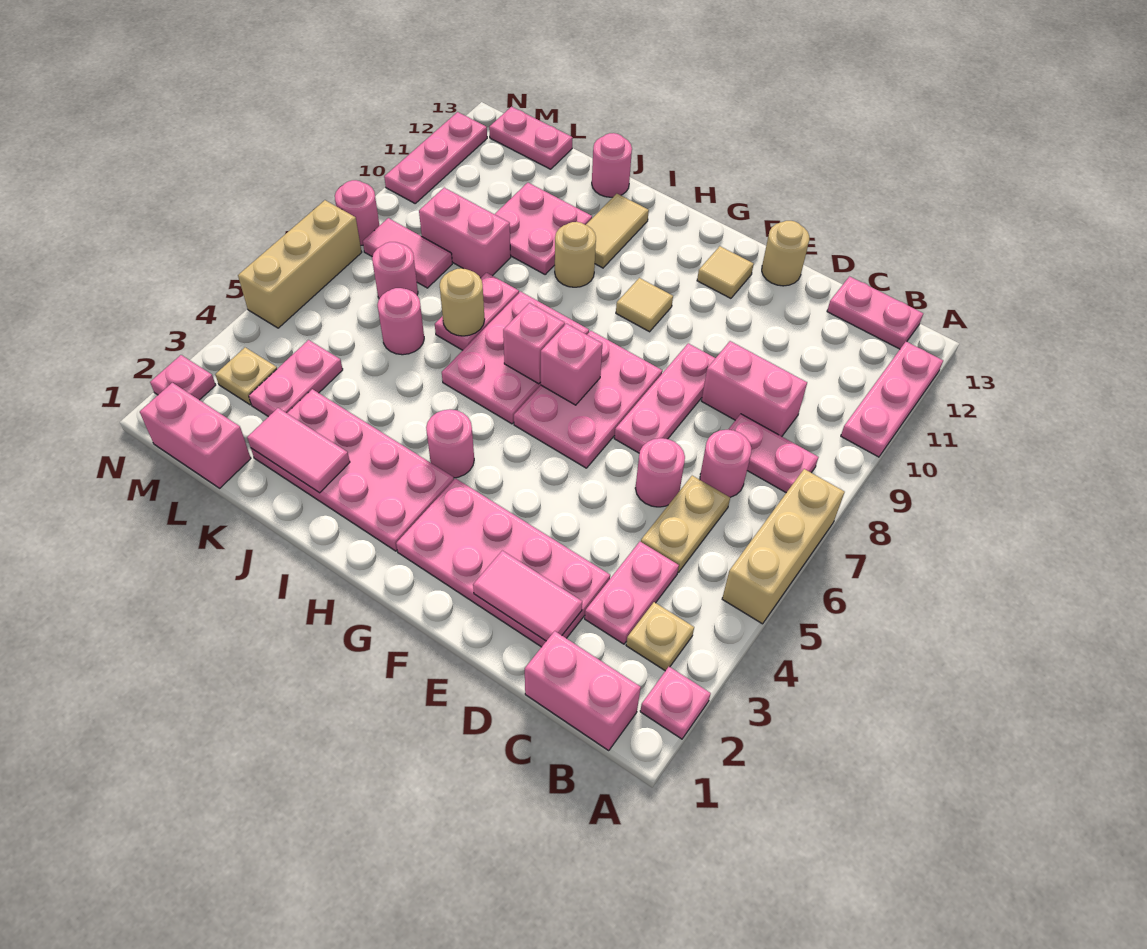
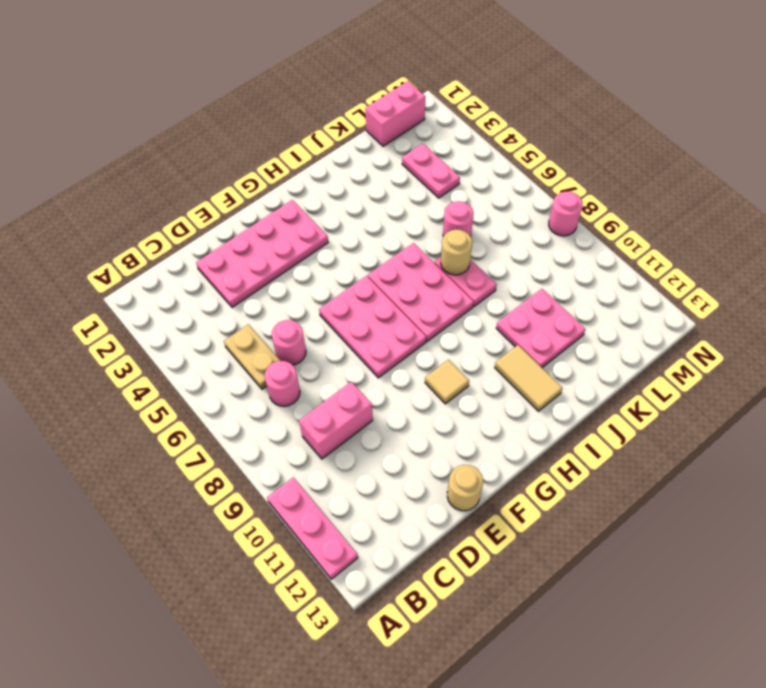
none -> pink 1x1 plate [640,667,711,739]
none -> tan 1x3 brick [722,469,844,624]
none -> pink 1x2 brick [525,631,641,751]
none -> tan 1x1 plate [626,602,694,671]

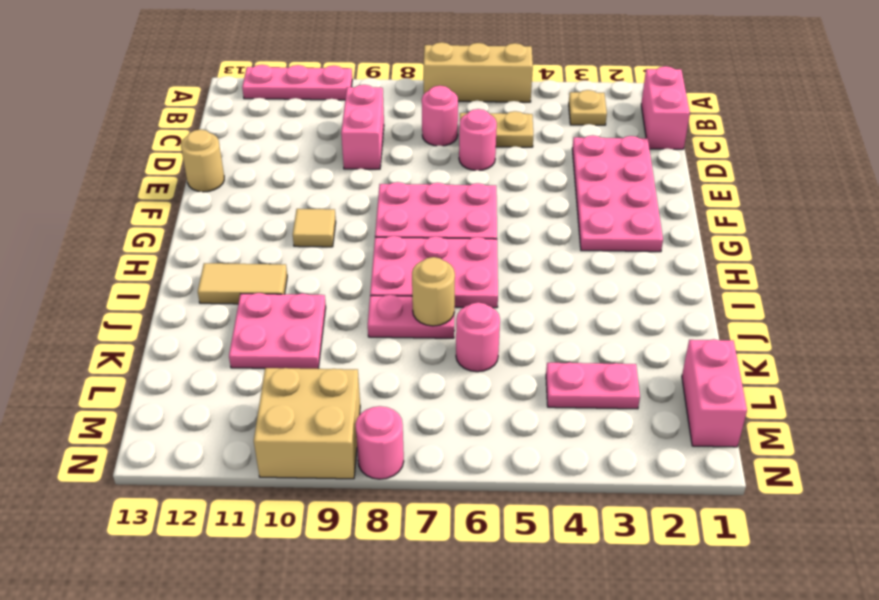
tan 2x2 brick [254,368,360,479] -> pink 1x3 plate [384,112,487,203]
none -> pink 1x1 plate [640,667,711,739]
none -> pink 1x2 plate [728,414,818,493]
none -> pink 1x2 plate [827,276,923,349]
none -> pink 1x2 plate [585,542,679,644]

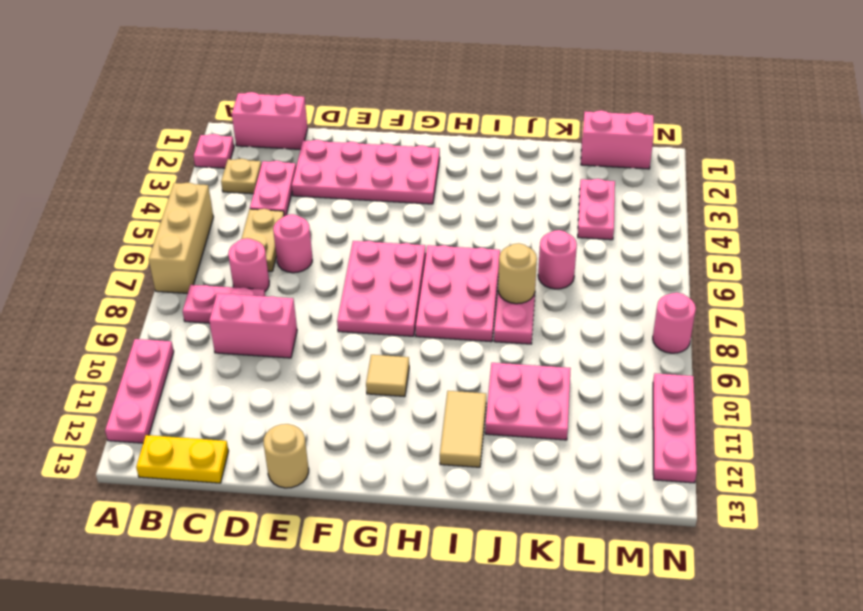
yellow 1x2 plate [136,435,228,483] -> pink 1x2 plate [827,276,923,349]
none -> pink 1x3 plate [614,343,715,453]
none -> tan 1x1 tile [697,246,754,298]
none -> pink 2x4 plate [251,389,454,551]
none -> pink 1x1 round brick [426,409,474,478]

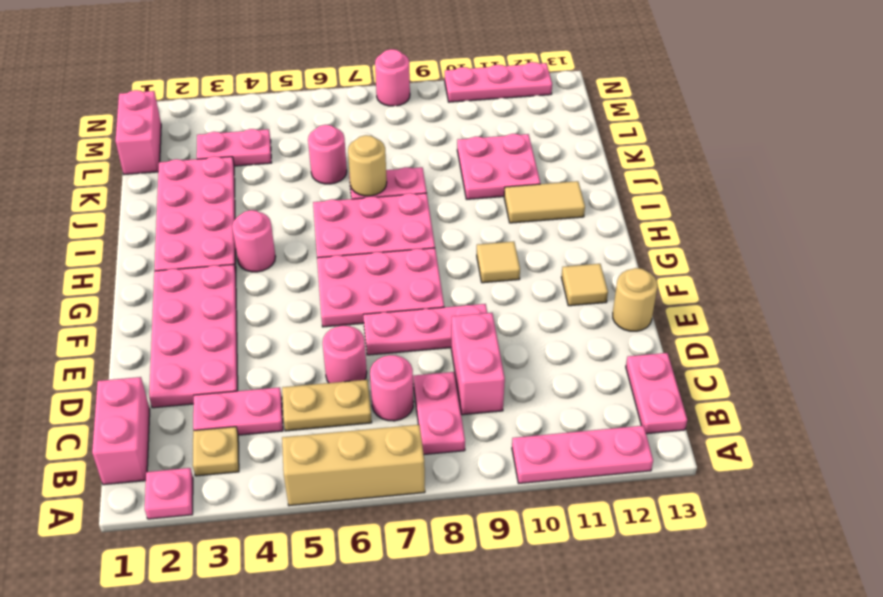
none -> tan 1x1 round brick [555,222,596,287]
none -> pink 1x1 round brick [592,133,632,197]
none -> pink 1x2 brick [419,187,511,278]
none -> pink 1x1 round brick [372,242,418,299]

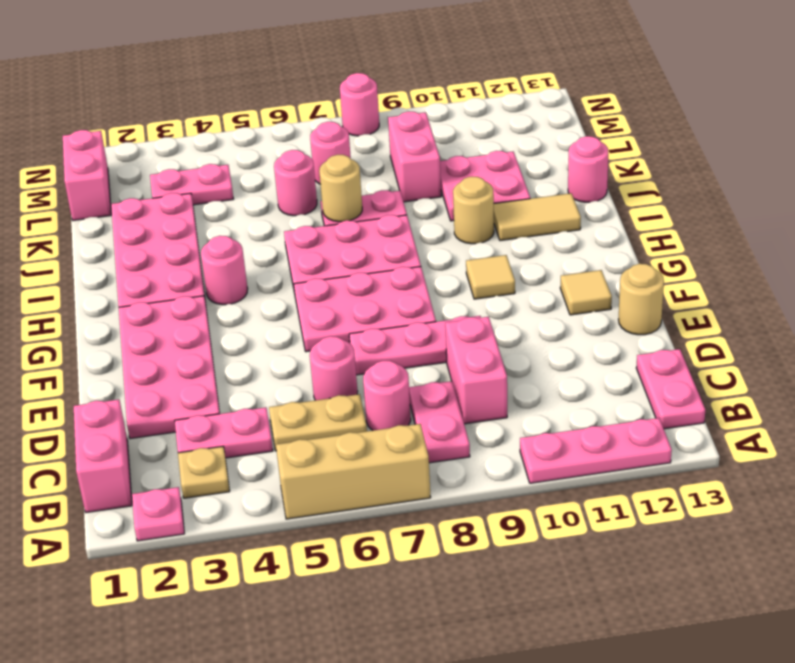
none -> pink 1x2 tile [363,218,452,288]
none -> pink 1x2 plate [489,107,573,169]
none -> tan 1x1 plate [215,347,277,405]
none -> pink 1x1 plate [150,355,216,400]

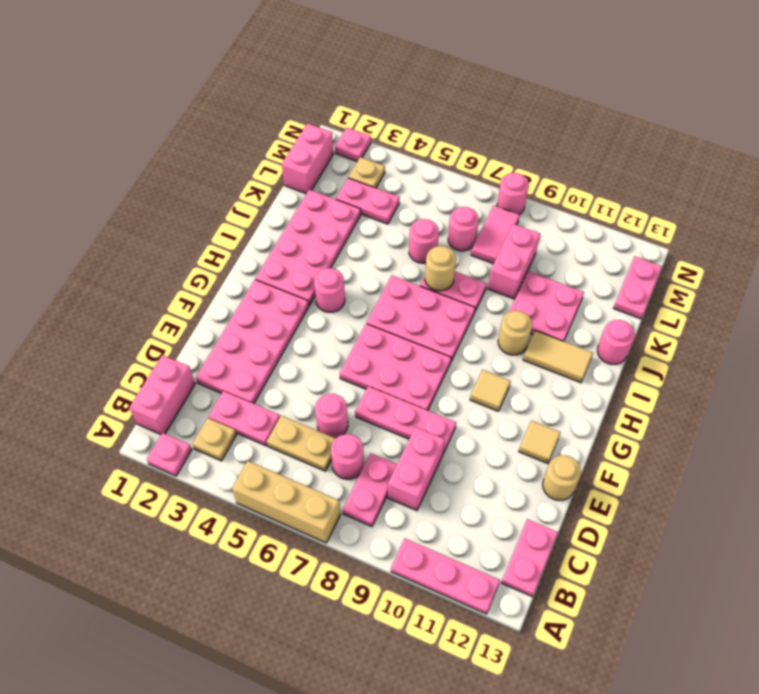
none -> tan 1x3 brick [238,200,362,328]
none -> pink 1x3 plate [384,112,487,203]
none -> pink 1x2 tile [473,550,582,641]
none -> pink 1x1 brick [540,324,602,405]

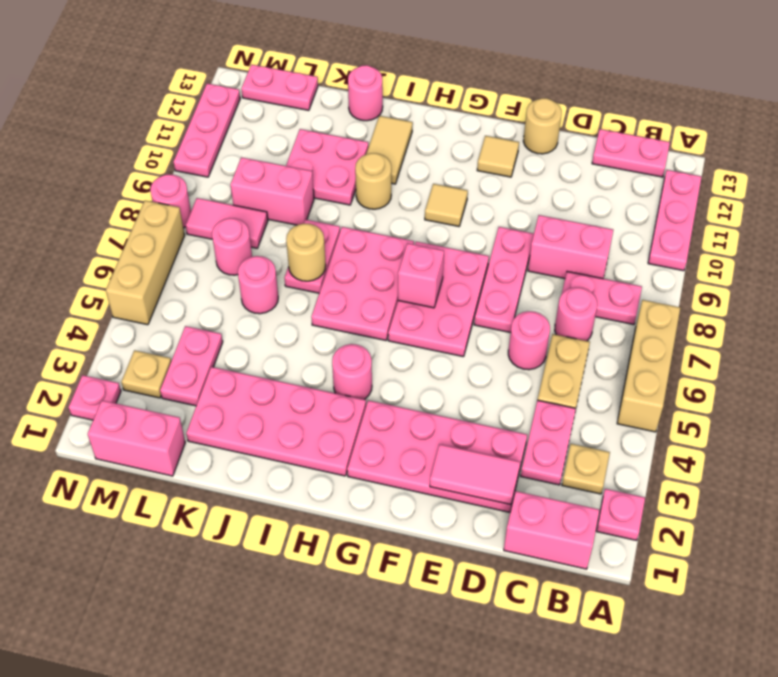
none -> pink 1x1 brick [503,303,565,384]
none -> pink 1x2 tile [247,408,350,493]

